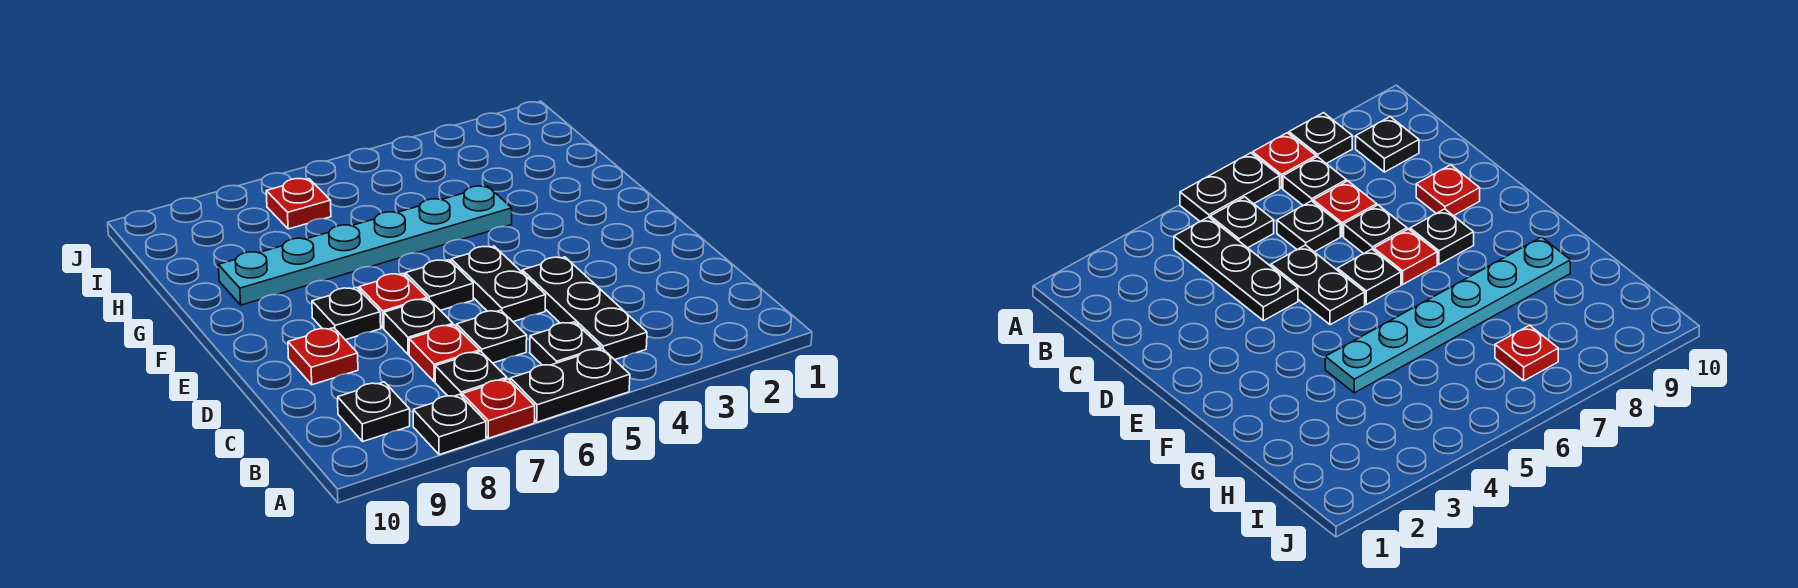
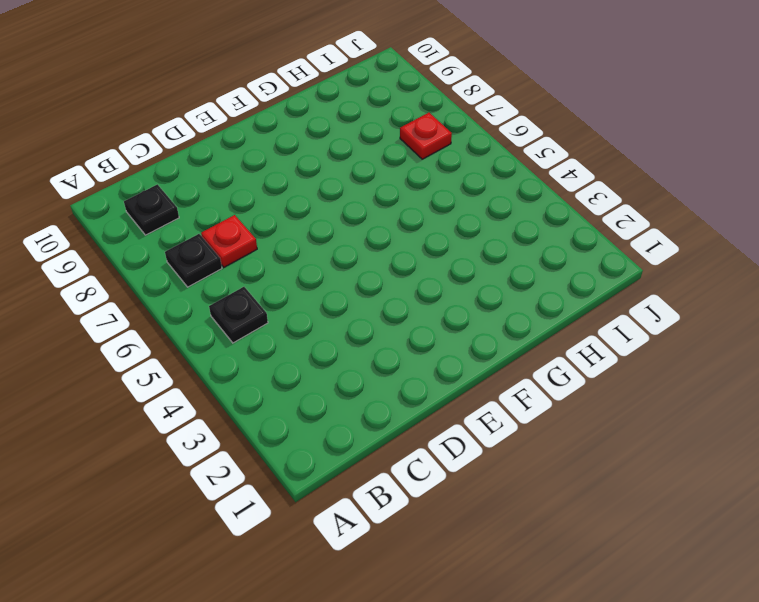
none -> black 1x2 plate [510,348,630,422]
none -> red 1x1 plate [462,379,535,438]
none -> black 1x1 plate [413,394,486,455]

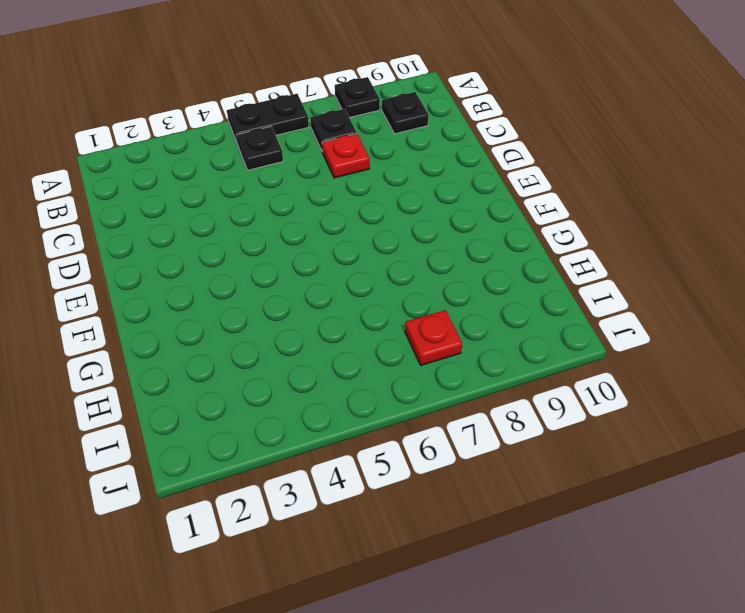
none -> red 1x1 plate [462,379,535,438]
none -> black 1x3 plate [522,257,647,360]
none -> black 1x1 plate [457,310,527,363]

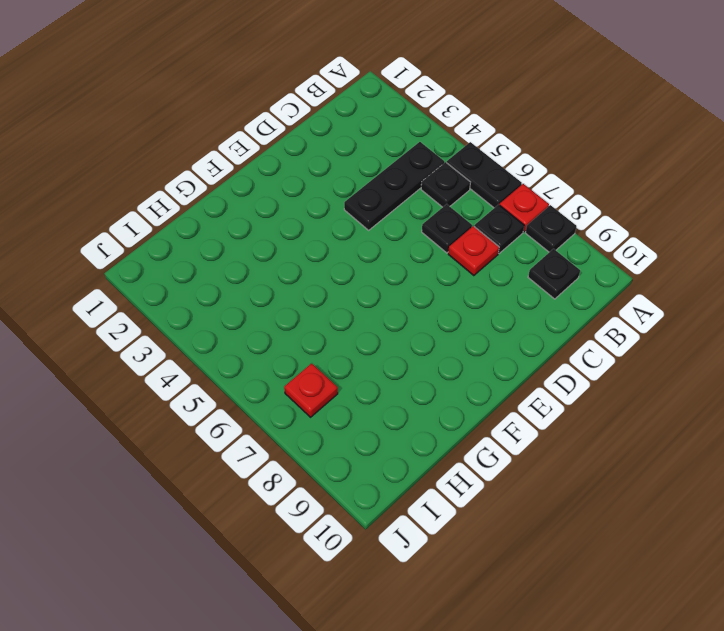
none -> black 1x2 plate [451,246,546,322]
none -> black 1x1 plate [384,299,453,355]
none -> red 1x1 plate [288,328,358,385]

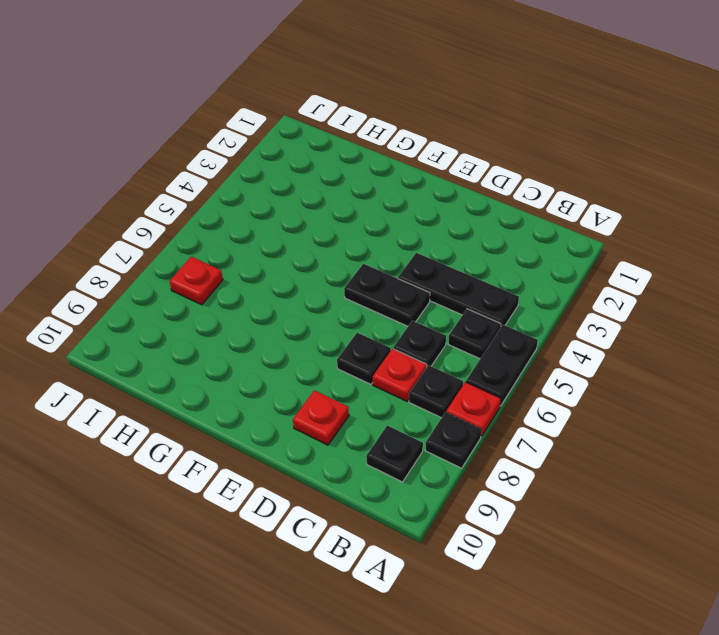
none -> black 1x1 plate [405,260,473,310]
none -> red 1x1 plate [359,274,427,328]
none -> black 1x1 plate [312,287,381,340]

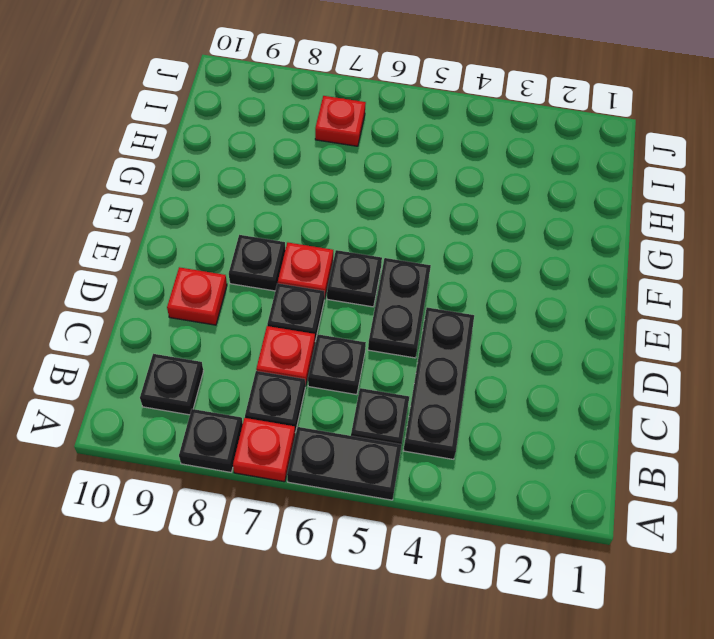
none -> cyan 1x6 plate [218,186,512,305]

